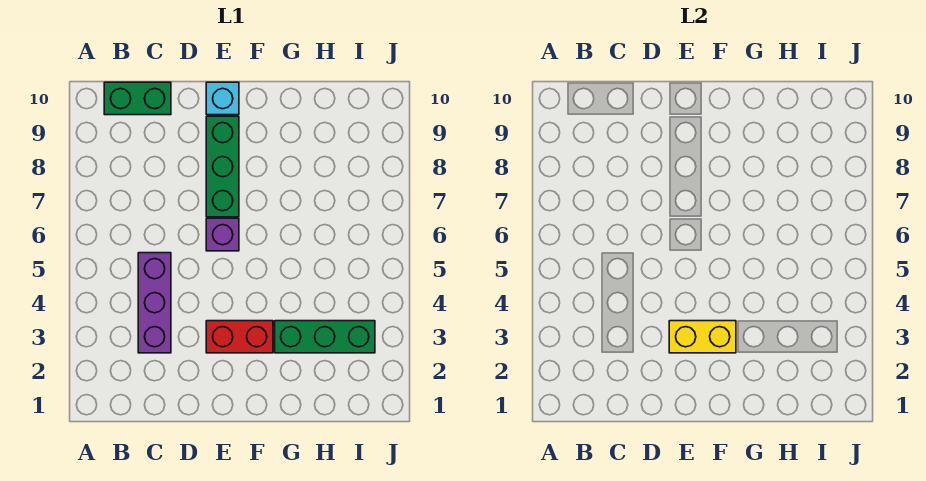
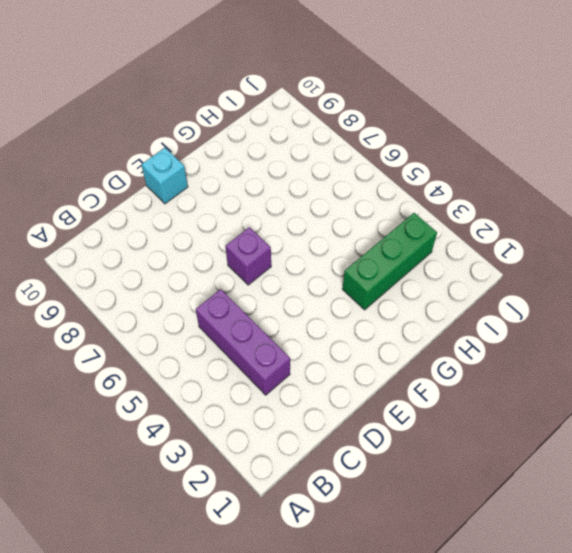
none -> green 1x2 brick [104,82,171,115]
none -> red 1x2 brick [206,321,273,353]

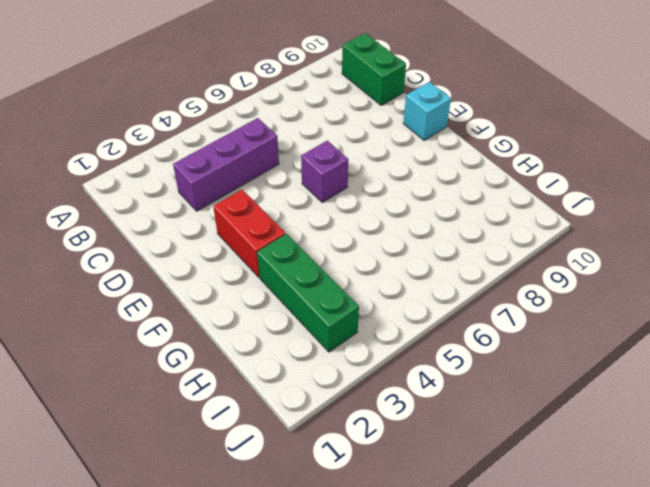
none -> green 1x3 brick [206,116,239,217]
none -> yellow 1x2 brick [669,321,736,353]

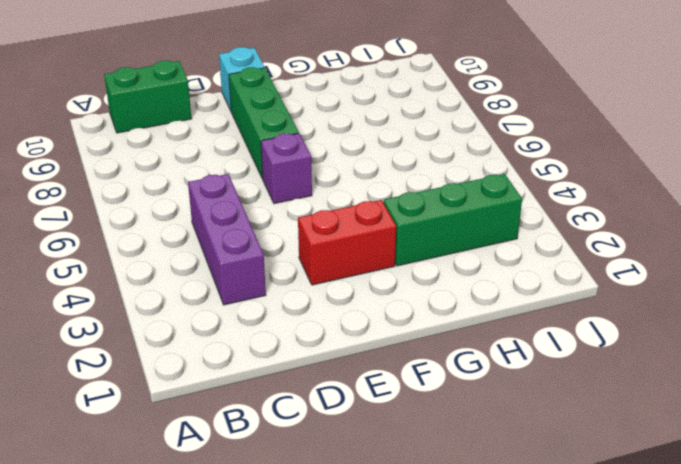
none -> yellow 1x2 brick [669,321,736,353]

